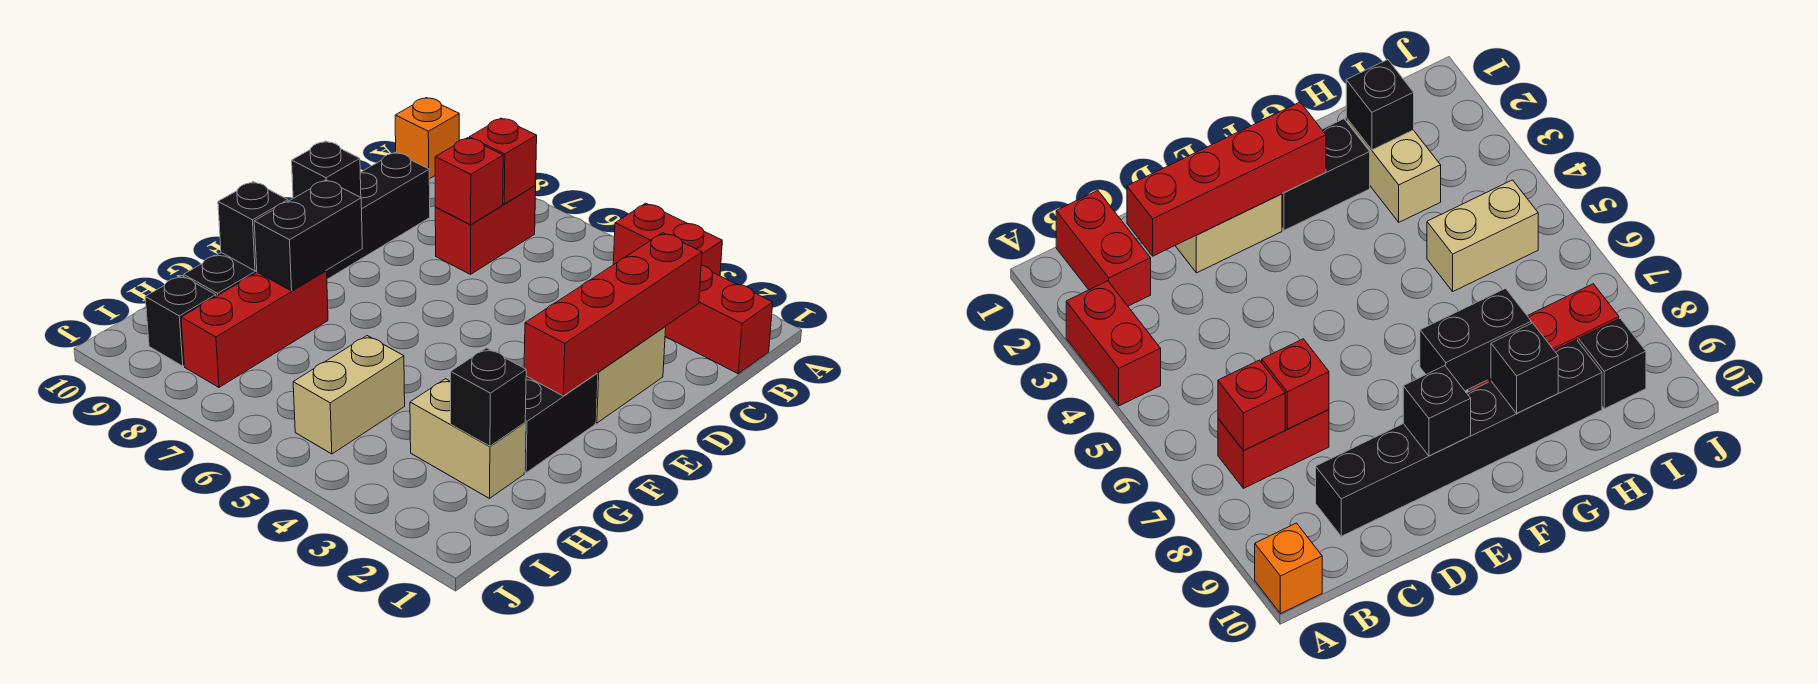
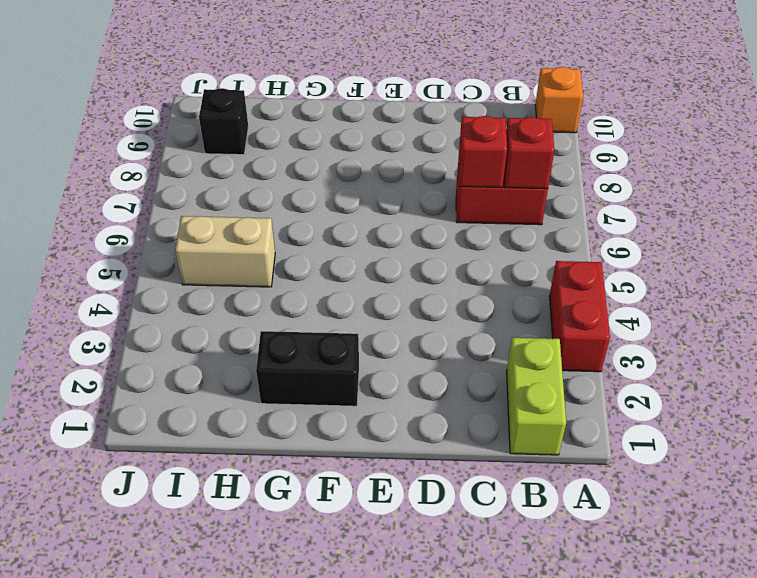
lime 1x2 brick [507,338,566,455] -> red 1x2 brick [665,265,773,374]
none -> black 1x6 brick [184,152,430,296]
none -> tan 1x2 brick [595,326,666,423]
none -> red 1x3 brick [181,271,328,387]

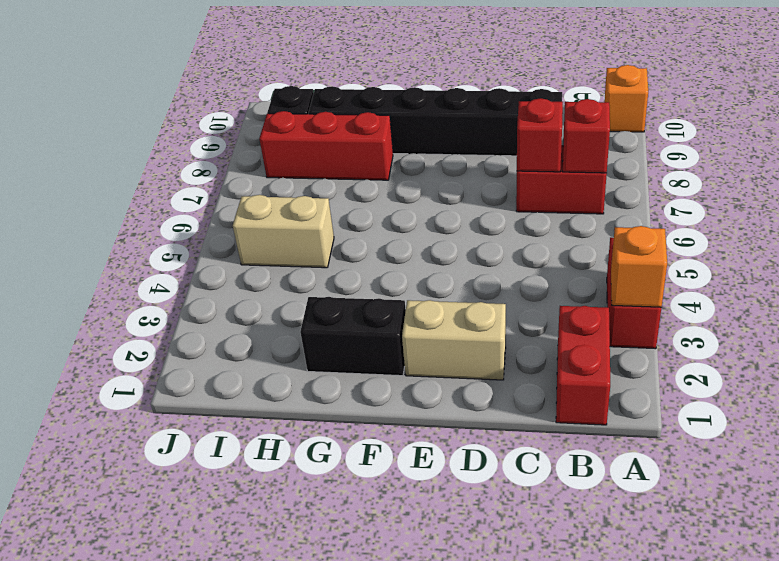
orange 1x1 brick [611,226,667,307] -> none
none -> tan 1x2 brick [410,379,525,498]
none -> red 1x4 brick [524,233,702,396]
none -> black 1x1 brick [292,141,361,198]

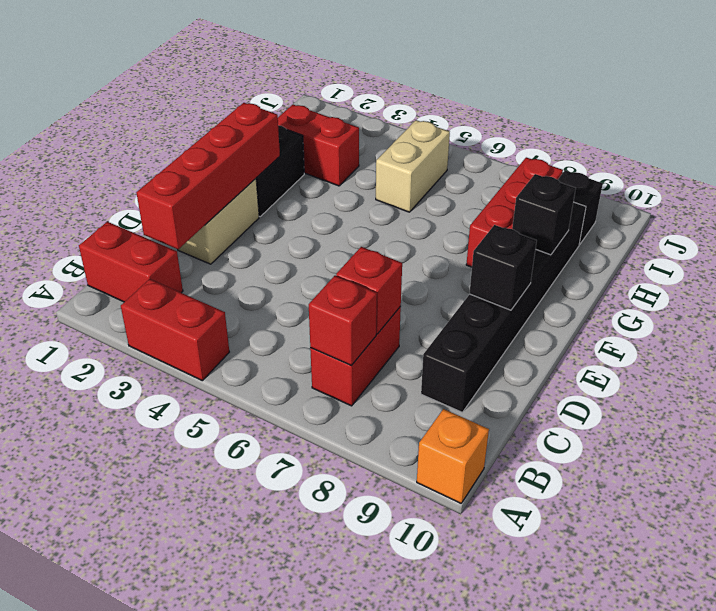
red 1x2 brick [278,105,359,186] -> tan 1x2 brick [410,379,525,498]
none -> black 1x2 brick [254,180,362,291]
none -> black 1x1 brick [451,348,526,446]

